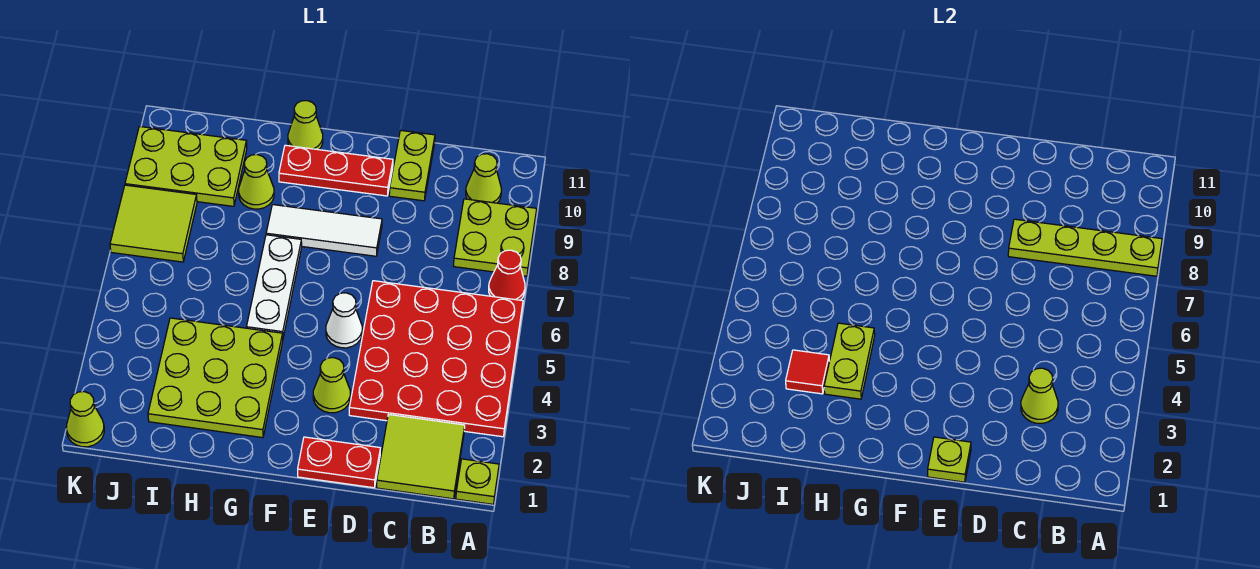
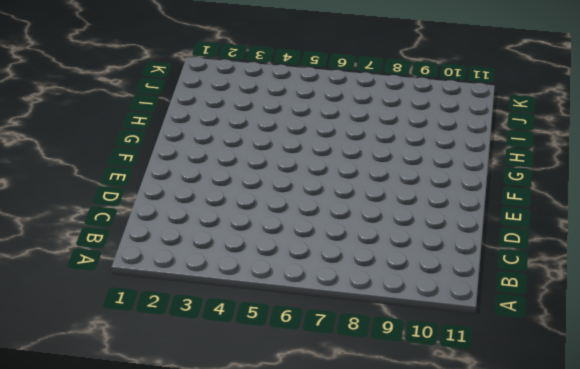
none -> lime 1x1 plate [456,459,499,504]
none -> red 4x4 plate [349,281,523,437]
none -> red 1x1 cone [489,250,525,300]

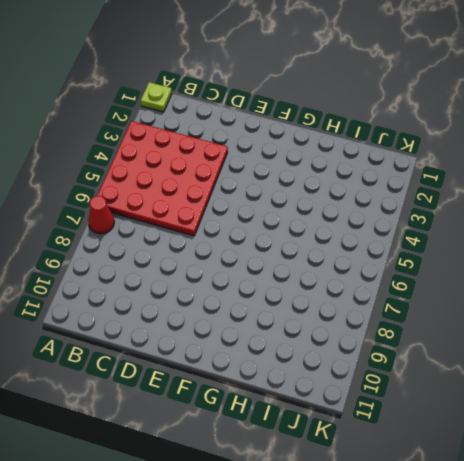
none -> lime 2x2 plate [454,199,537,276]
none -> lime 2x2 tile [377,415,465,499]
none -> lime 1x1 cone [466,154,501,203]

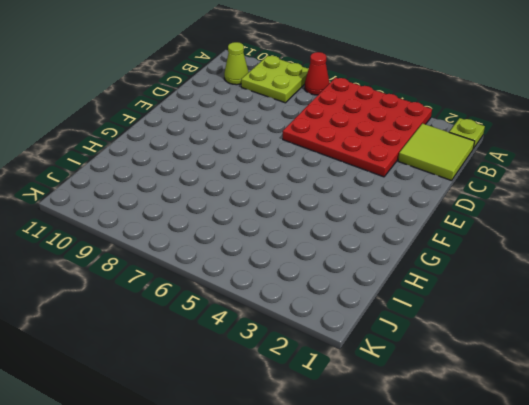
none -> red 1x2 plate [298,437,380,488]
none -> lime 1x2 plate [389,130,435,201]
none -> lime 1x1 cone [313,358,350,413]

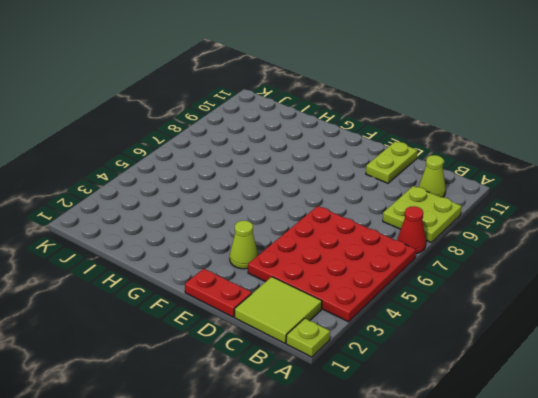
none -> white 1x1 cone [326,293,362,348]
none -> white 1x3 tile [266,205,382,256]
none -> red 1x3 plate [279,145,393,196]

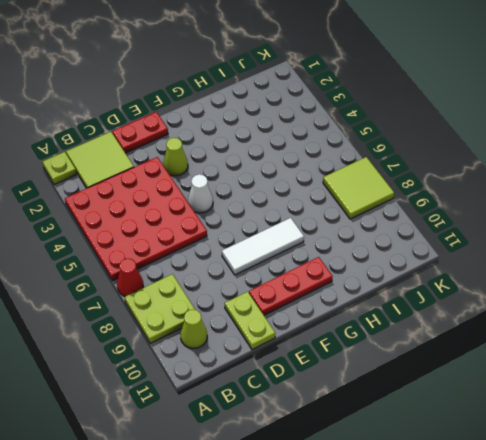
none -> lime 3x3 plate [148,318,283,438]
none -> white 1x3 plate [246,235,302,337]
none -> lime 1x1 cone [288,101,323,150]

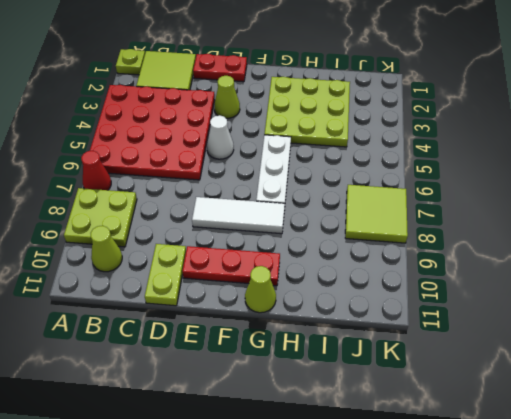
none -> lime 1x1 cone [239,155,274,209]
none -> lime 2x3 plate [125,126,247,206]
none -> lime 1x1 cone [66,392,104,447]

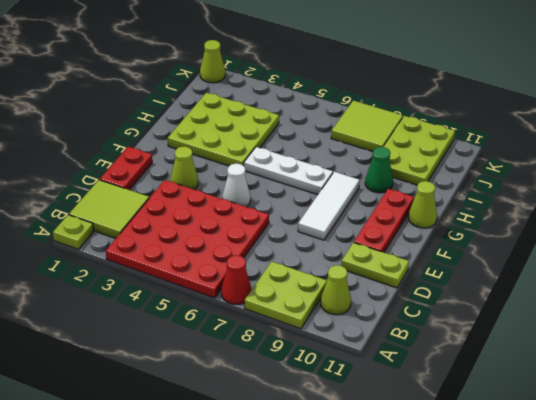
green 1x1 cone [365,147,393,193] -> lime 1x1 cone [239,155,274,209]
none -> lime 1x4 plate [1008,219,1162,276]
none -> lime 1x1 cone [1021,368,1058,423]
none -> lime 1x1 plate [928,437,971,482]

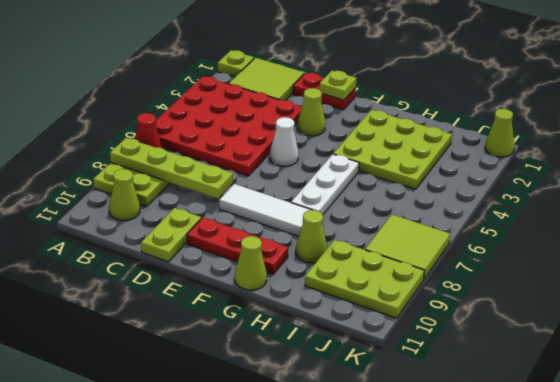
none -> lime 1x1 cone [1021,368,1058,423]
none -> lime 1x2 plate [824,323,875,399]
none -> red 1x1 tile [786,350,830,394]

